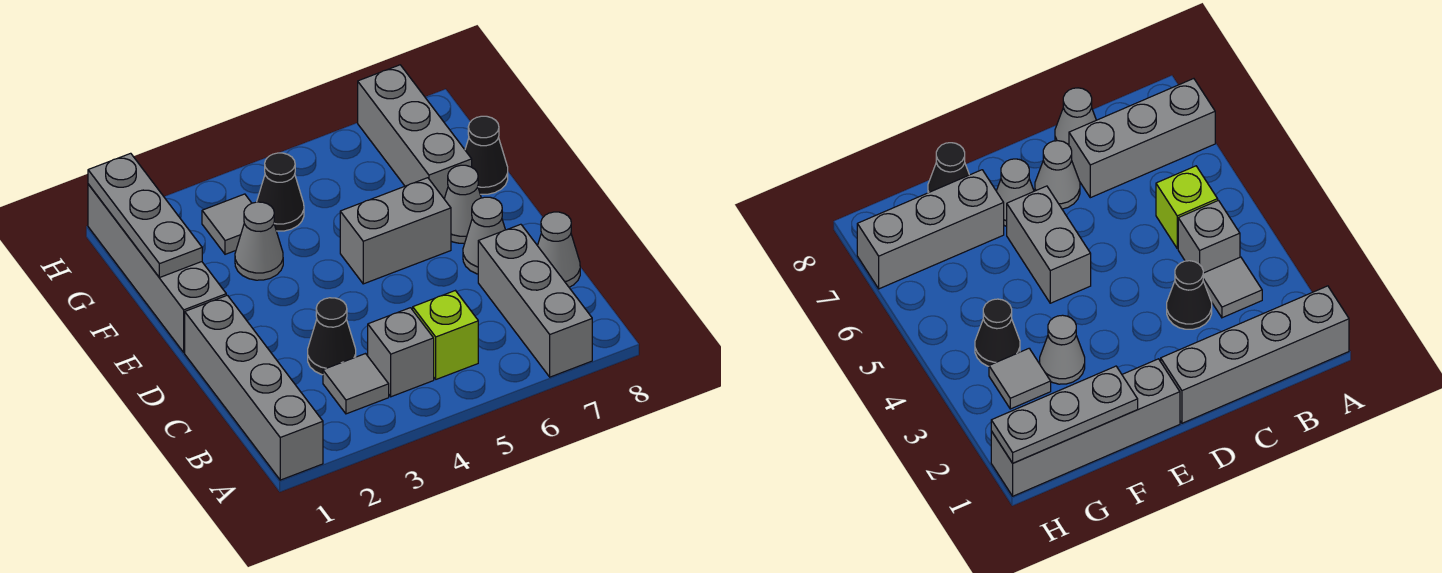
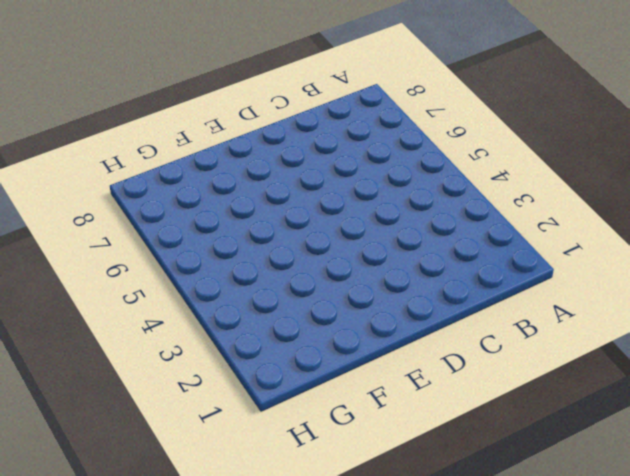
none -> grey 1x4 brick [185,295,323,480]
none -> grey 1x3 brick [478,224,592,377]
none -> grey 1x1 tile [323,354,389,414]

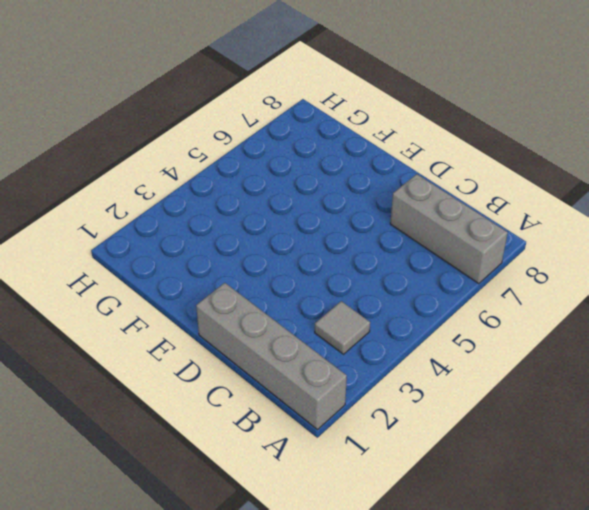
none -> grey 1x1 brick [368,308,434,397]
none -> lime 1x1 brick [413,291,478,379]
none -> black 1x1 cone [308,298,356,375]

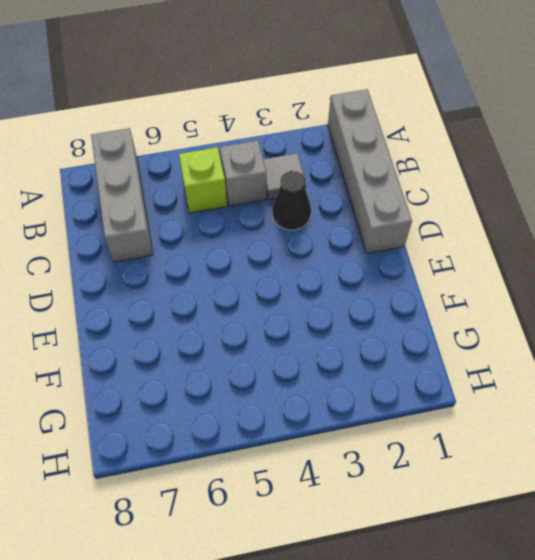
none -> grey 1x1 cone [538,212,580,287]
none -> grey 1x1 cone [463,197,505,274]
none -> grey 1x4 brick [88,184,226,352]

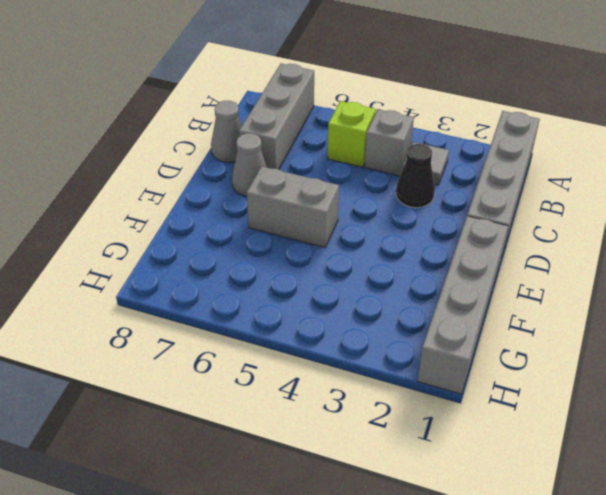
none -> grey 1x1 cone [444,165,481,243]
none -> grey 1x1 cone [235,202,283,280]
none -> grey 1x3 brick [358,65,472,198]

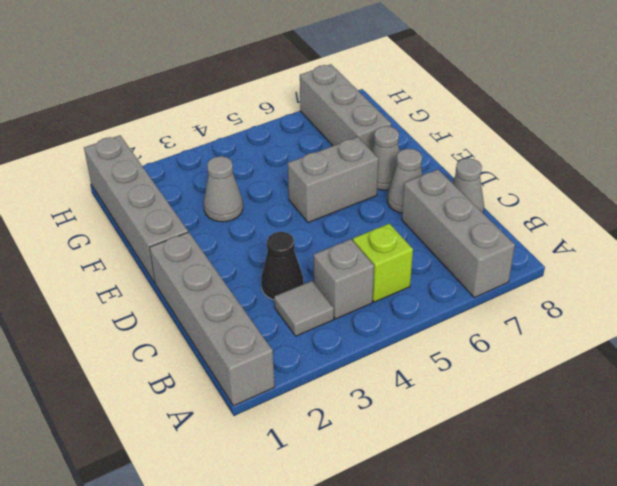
none -> black 1x1 cone [465,116,508,194]
none -> grey 1x1 tile [202,194,252,254]
none -> black 1x1 cone [257,153,304,231]

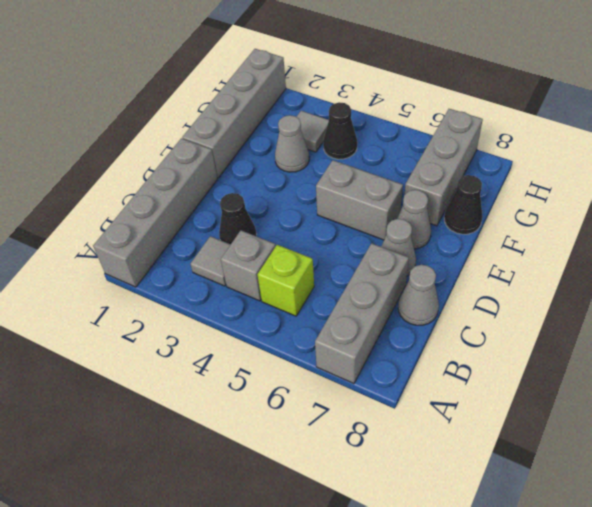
none -> grey 1x3 plate [88,153,202,278]

